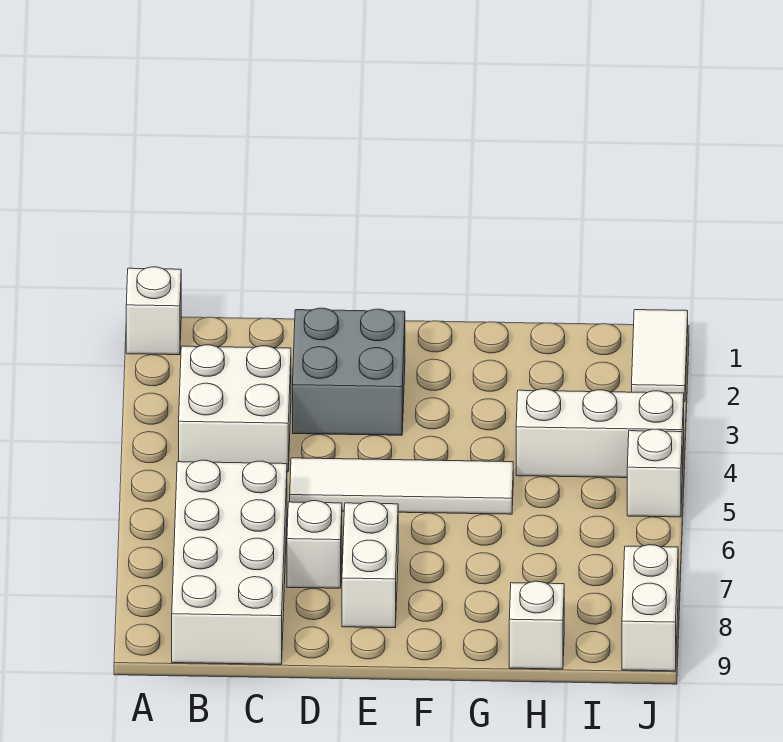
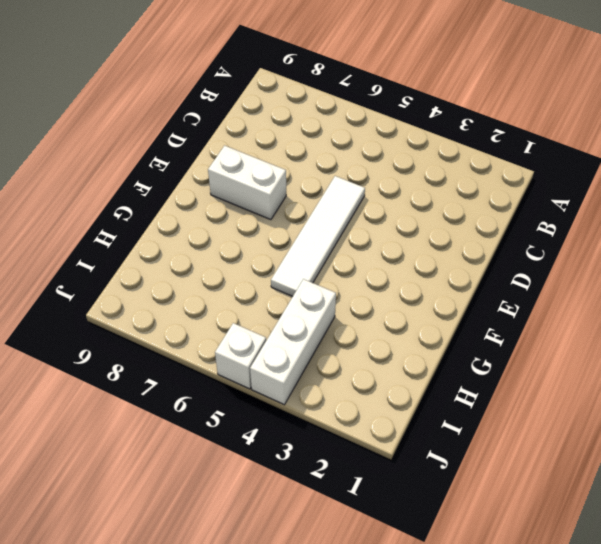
none -> white 1x1 brick [126,267,181,355]
none -> white 2x2 brick [179,345,291,472]
none -> white 2x4 brick [172,460,287,664]

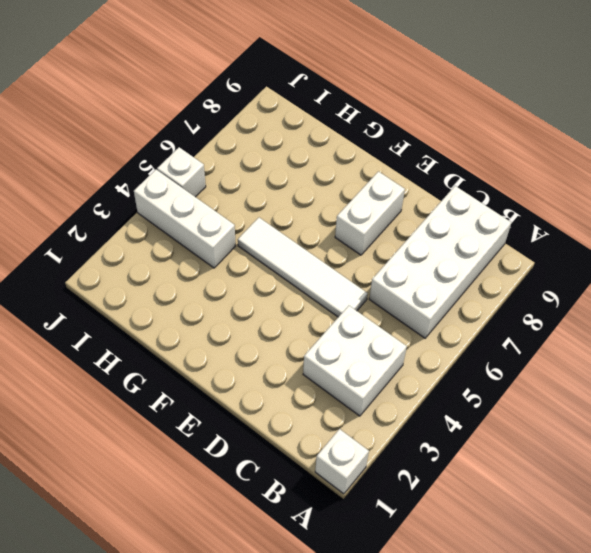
none -> grey 2x2 brick [293,308,405,435]
none -> white 1x1 brick [287,501,342,588]
none -> white 1x1 brick [509,581,564,669]

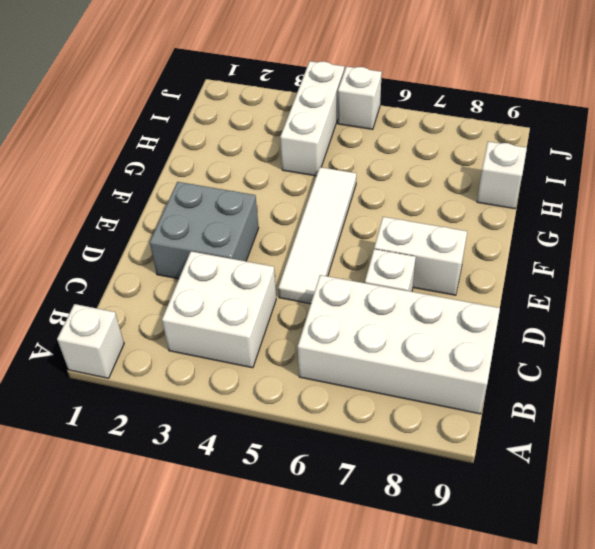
none -> white 1x2 tile [632,310,688,402]
none -> white 1x2 brick [622,545,678,671]

